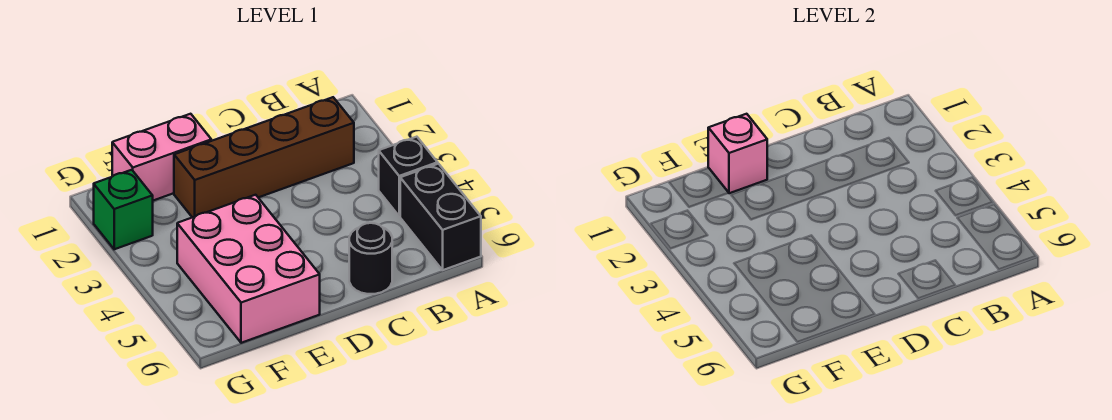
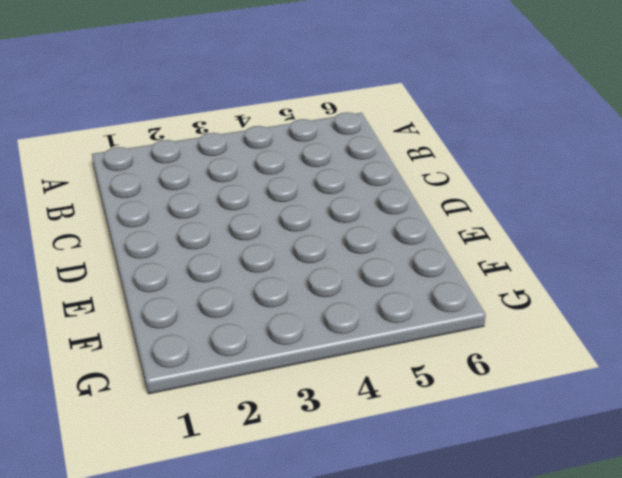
none -> black 1x1 brick [379,137,438,216]
none -> black 1x2 brick [400,164,481,270]

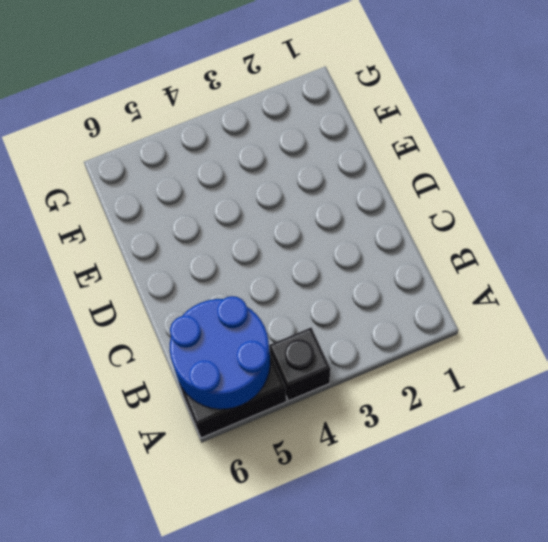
blue 2x2 round brick [170,296,270,409] -> none
none -> brown 1x4 brick [174,97,354,217]
none -> black 1x1 round brick [349,223,392,294]

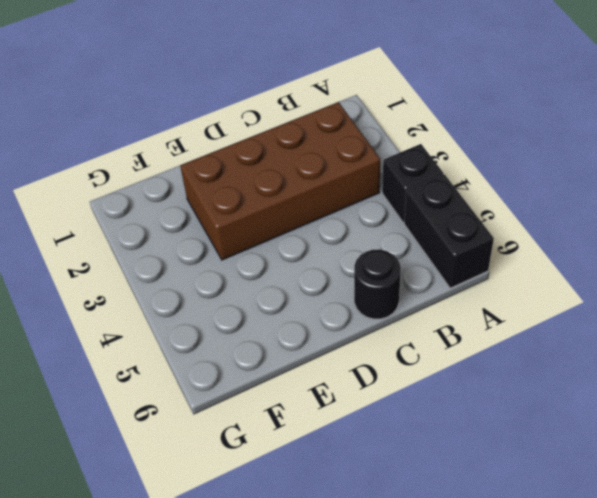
brown 2x4 brick [180,102,380,260] -> brown 1x4 brick [174,97,354,217]
none -> pink 1x2 brick [112,114,211,201]
none -> pink 2x3 brick [177,195,320,343]

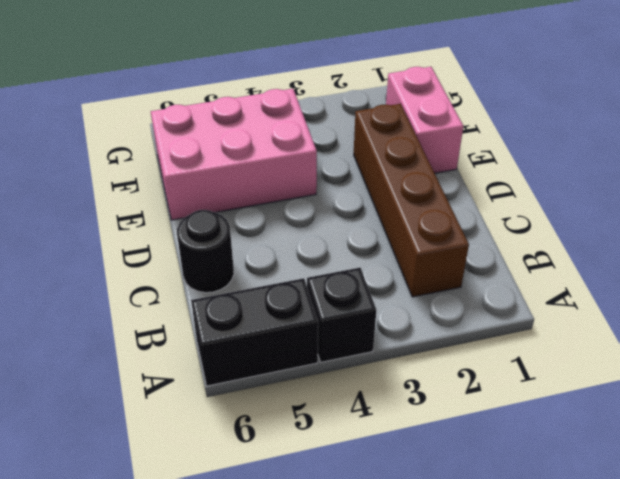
none -> green 1x1 brick [93,170,153,249]
none -> pink 1x1 brick [708,114,767,193]

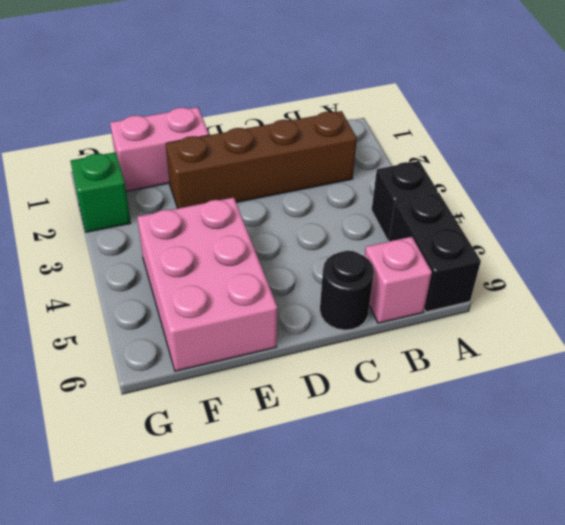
pink 1x1 brick [365,237,432,323] -> pink 1x1 brick moved to [708,114,767,193]

